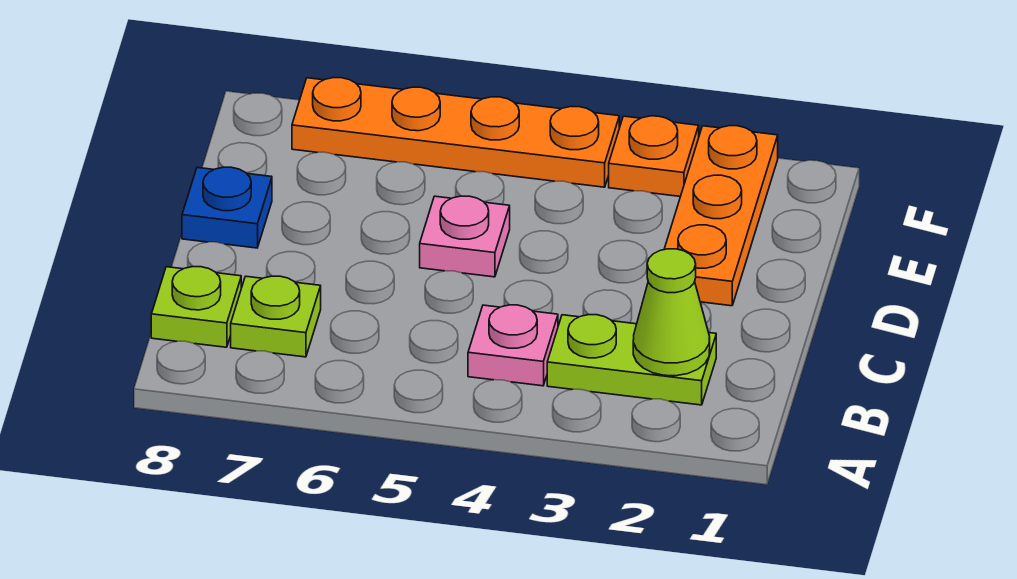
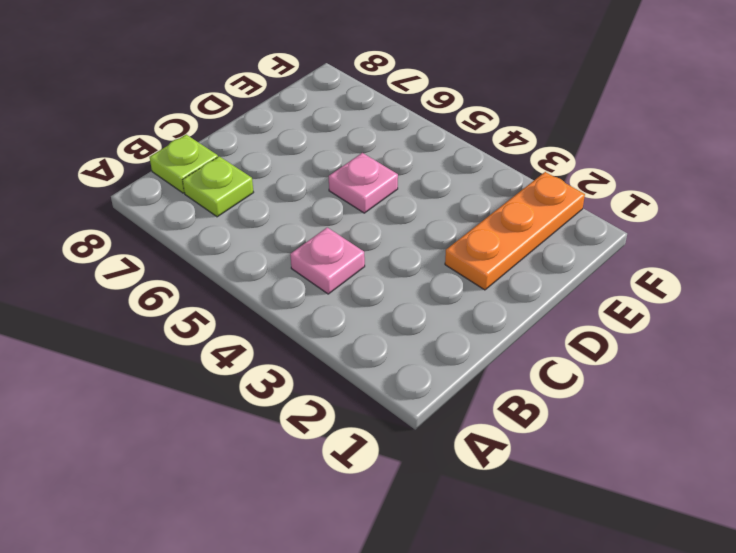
none -> lime 1x2 plate [547,315,716,405]
none -> blue 1x1 plate [182,167,272,248]

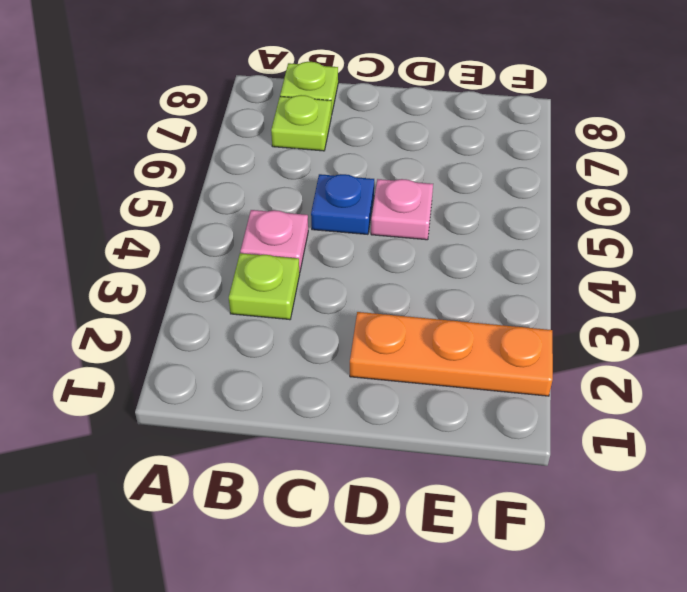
lime 1x1 plate [229,253,300,320] -> lime 1x2 plate [547,315,716,405]
blue 1x1 plate [311,174,374,234] -> blue 1x1 plate moved to [182,167,272,248]
none -> orange 1x1 plate [609,116,699,197]
none -> orange 1x4 plate [292,78,619,187]

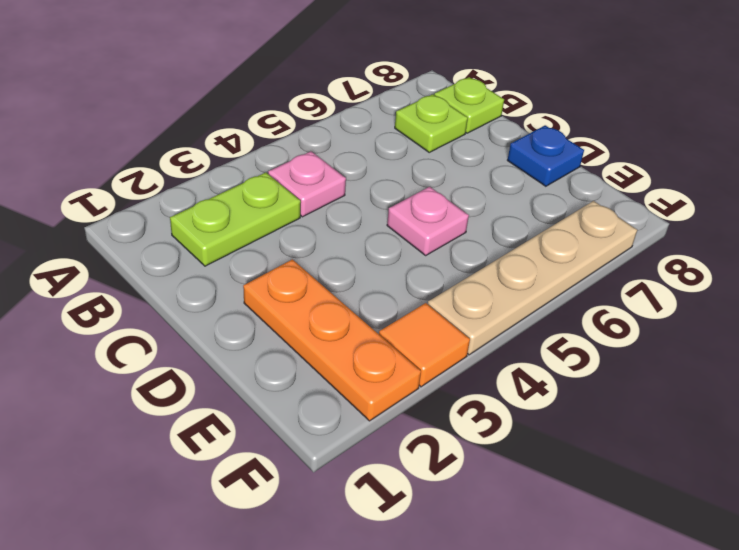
orange 1x1 tile [379,303,470,387] -> orange 1x1 plate [609,116,699,197]
tan 1x4 plate [428,201,637,355] -> orange 1x4 plate [292,78,619,187]
none -> lime 1x1 cone [633,249,710,376]

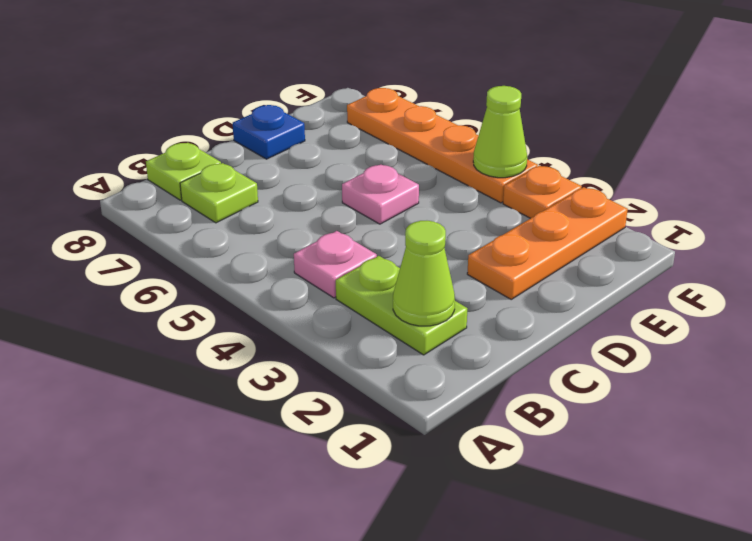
lime 1x1 cone [473,86,527,178] -> none

